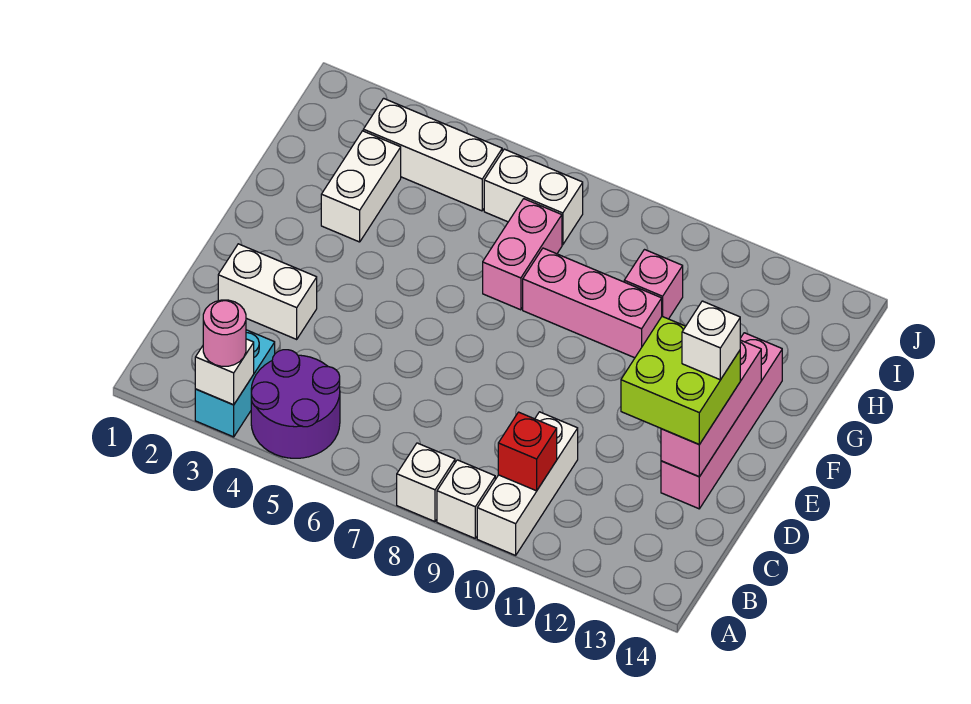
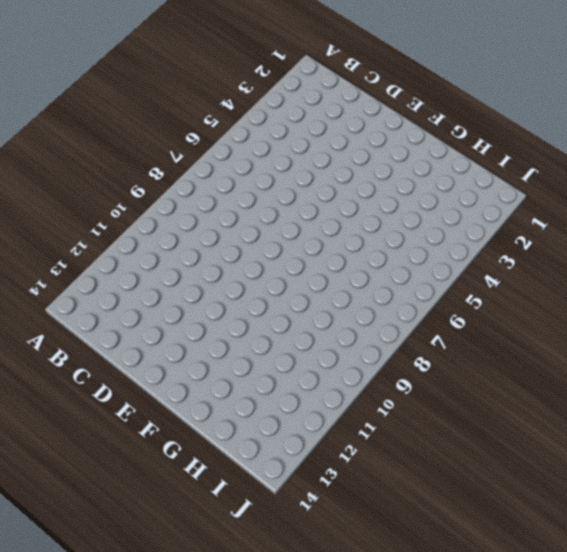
none -> cyan 1x2 brick [195,330,275,437]
none -> purple 2x2 round brick [251,350,340,458]
none -> white 1x1 brick [397,443,455,522]

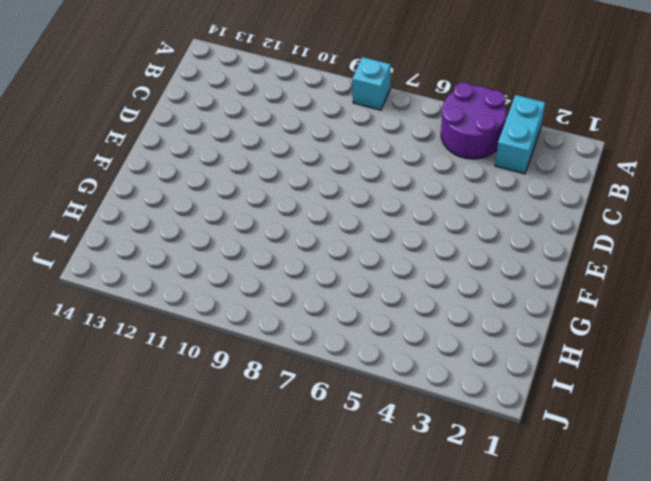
cyan 1x1 brick [352,57,391,110] -> white 1x1 brick [397,443,455,522]
none -> white 1x1 brick [437,460,495,538]
none -> white 1x3 brick [477,412,578,555]
none -> white 1x2 brick [218,244,317,339]

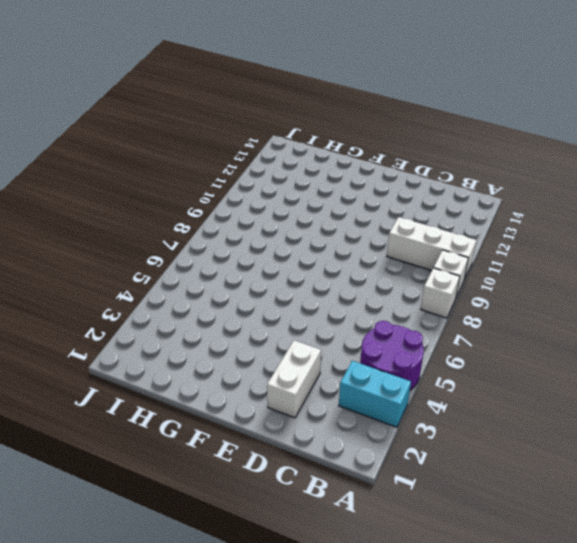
none -> pink 1x4 brick [661,333,782,509]
none -> white 1x2 brick [321,131,401,242]
none -> pink 1x2 brick [483,199,562,310]

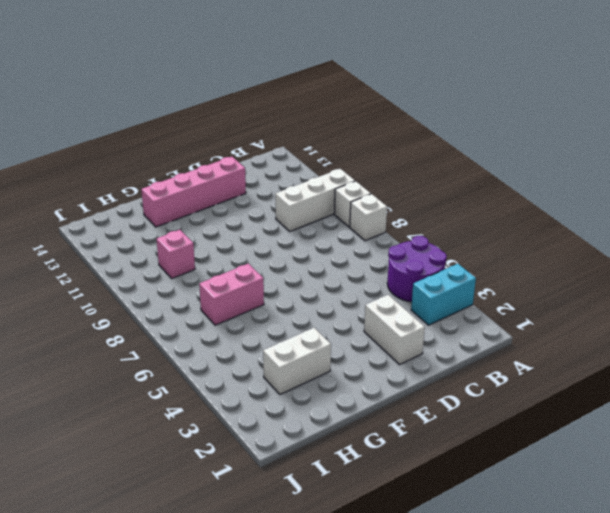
none -> pink 1x3 brick [523,248,662,358]
none -> white 1x3 brick [363,98,502,211]
none -> white 1x2 brick [484,149,583,245]

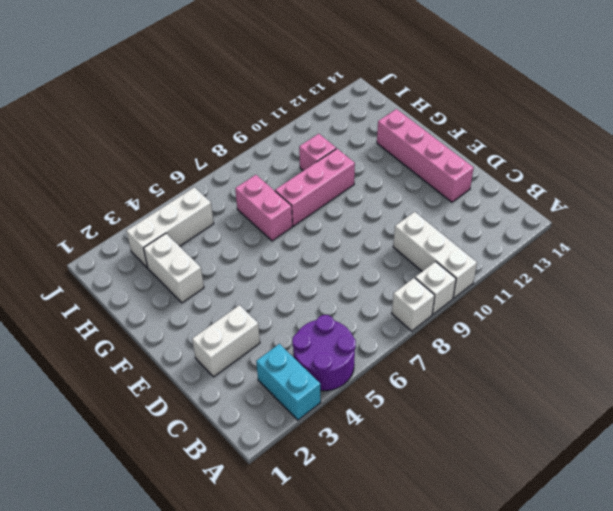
none -> white 1x2 brick [484,149,583,245]
none -> white 1x1 brick [195,339,254,405]
none -> red 1x1 brick [498,412,557,491]

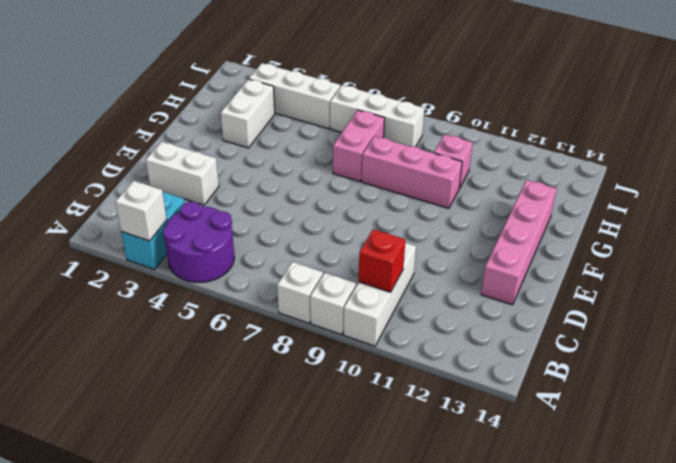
white 1x3 brick [330,85,424,147] -> white 1x2 brick [484,149,583,245]
none -> pink 1x3 brick [661,340,761,477]
none -> pink 1x1 round brick [203,300,246,366]
none -> lime 2x2 brick [621,316,740,444]

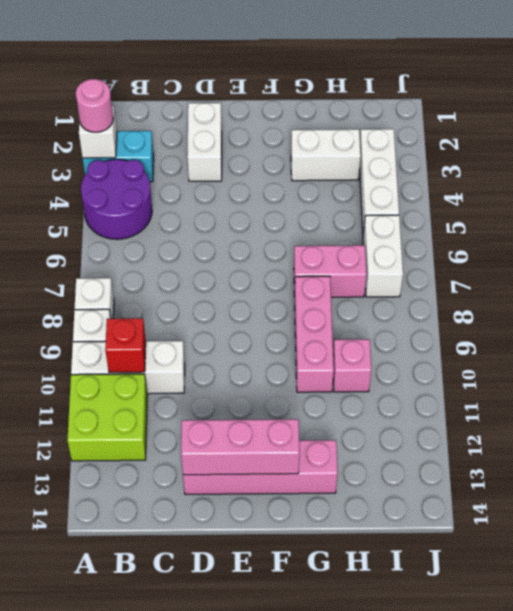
lime 2x2 brick [67,374,147,461] -> lime 2x2 brick moved to [621,316,740,444]
none -> white 1x1 brick [682,301,740,380]

